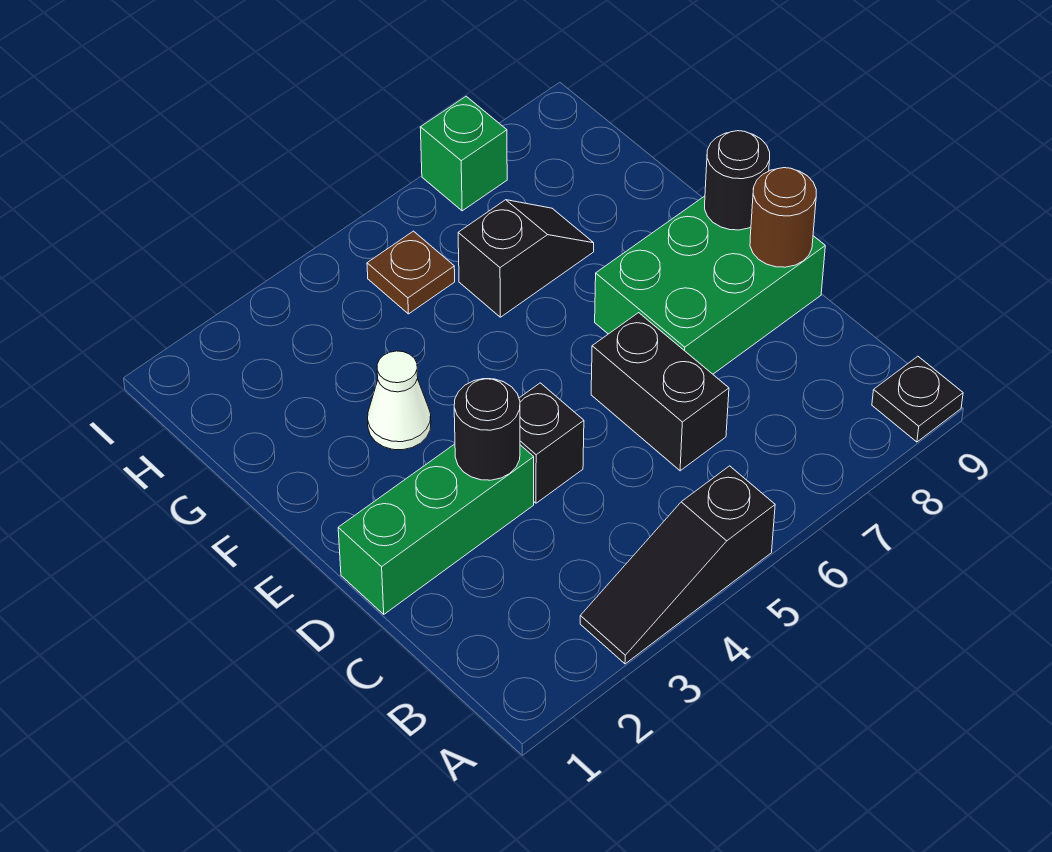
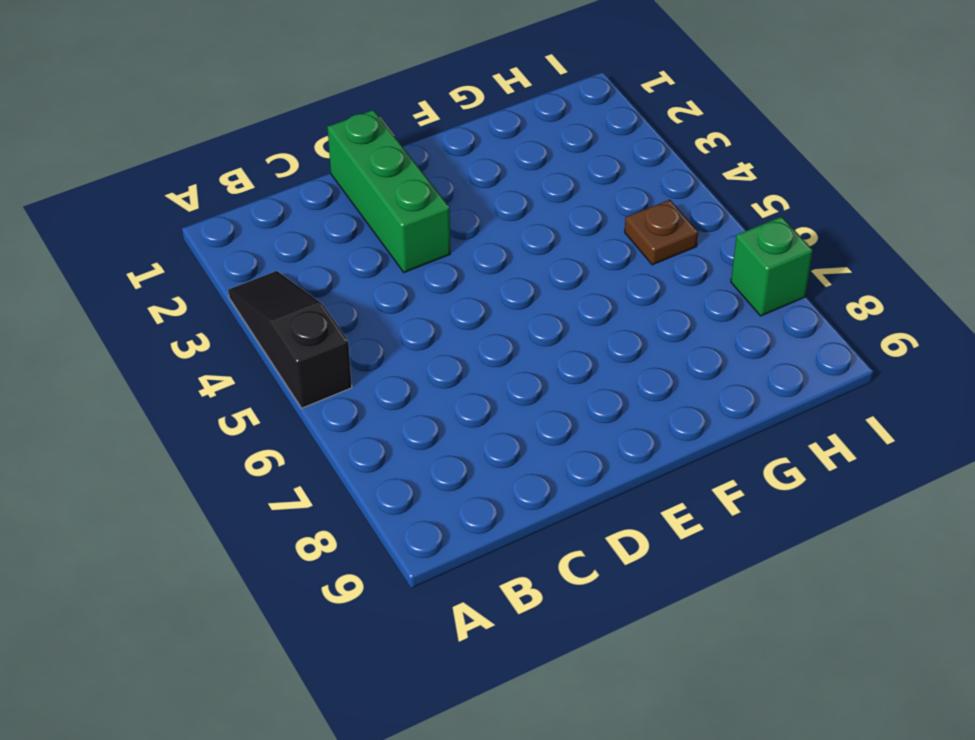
none -> black 1x1 plate [872,356,963,442]
none -> black 1x2 brick [591,313,729,471]
none -> black 1x1 brick [519,383,584,503]

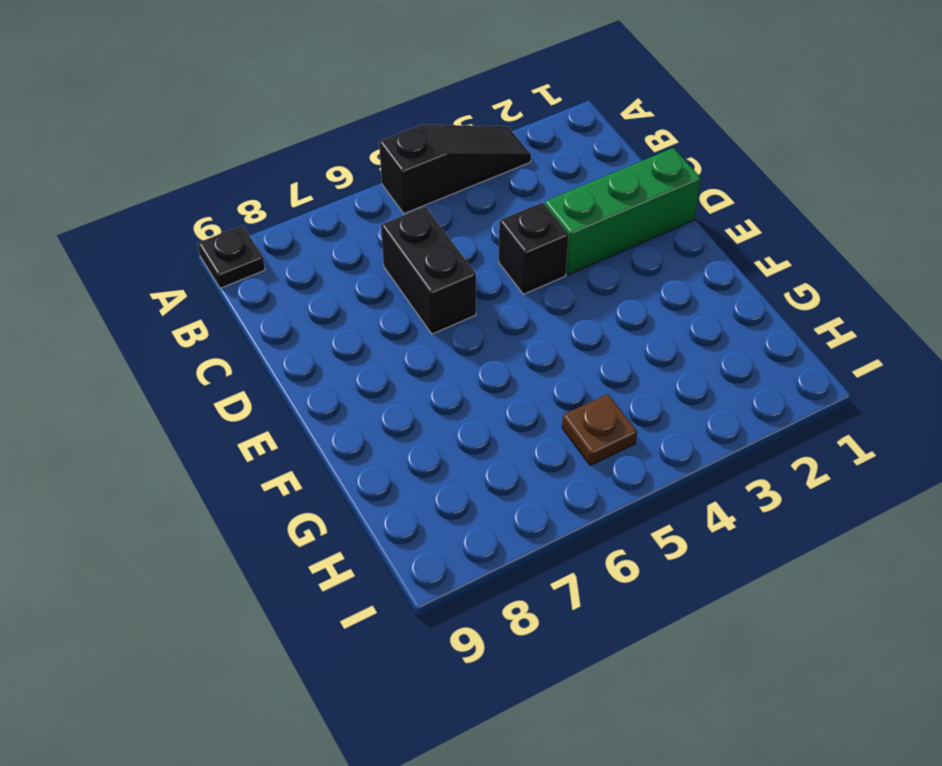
none -> green 2x3 brick [595,196,825,374]
none -> white 1x1 cone [368,351,431,450]
none -> black 1x2 slope [458,200,594,317]

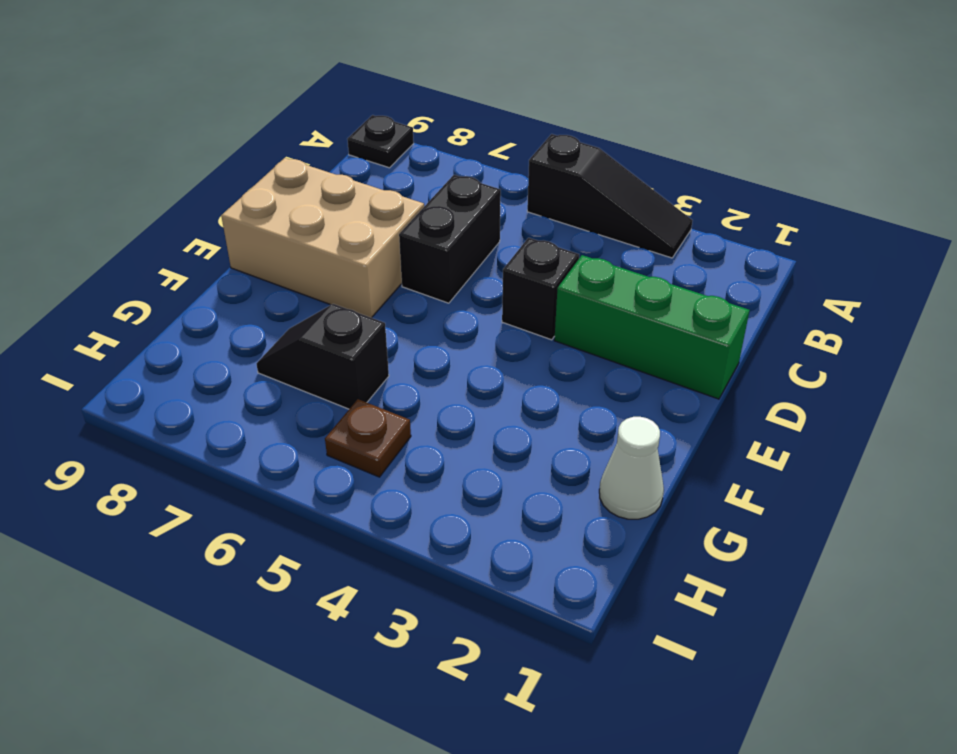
tan 2x3 brick [221,158,424,318] -> green 2x3 brick [595,196,825,374]
white 1x1 cone [599,417,664,519] -> white 1x1 cone moved to [368,351,431,450]
none -> green 1x1 brick [420,96,507,211]
none -> black 1x1 round brick [454,379,520,480]
none -> brown 1x1 round brick [750,168,816,267]

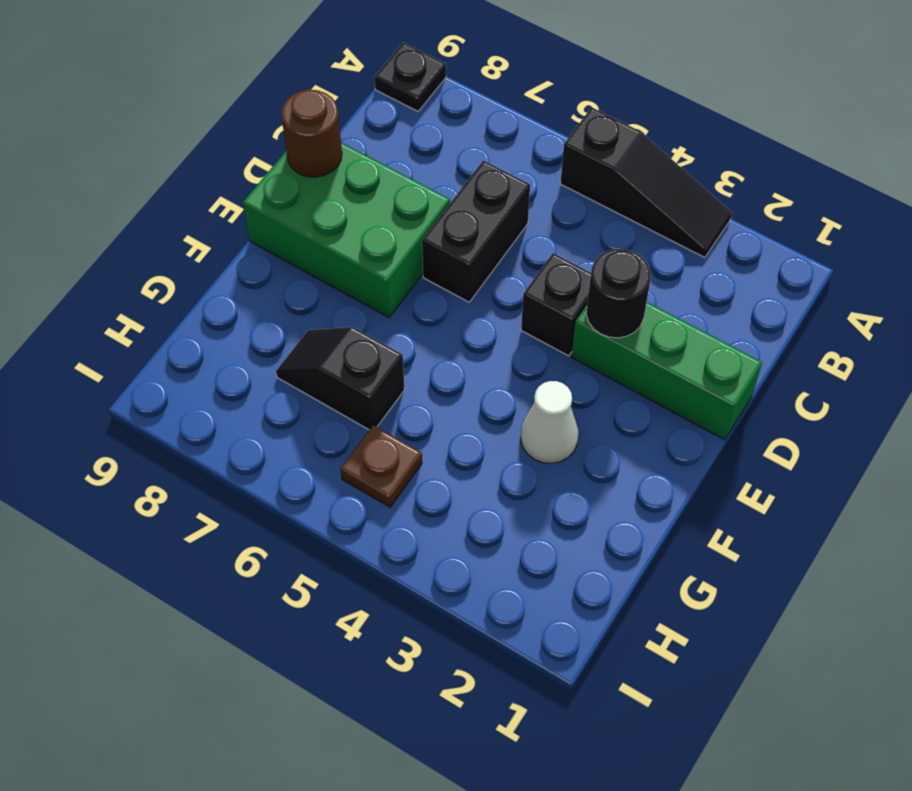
none -> green 1x1 brick [420,96,507,211]
none -> black 1x1 round brick [705,131,770,230]

